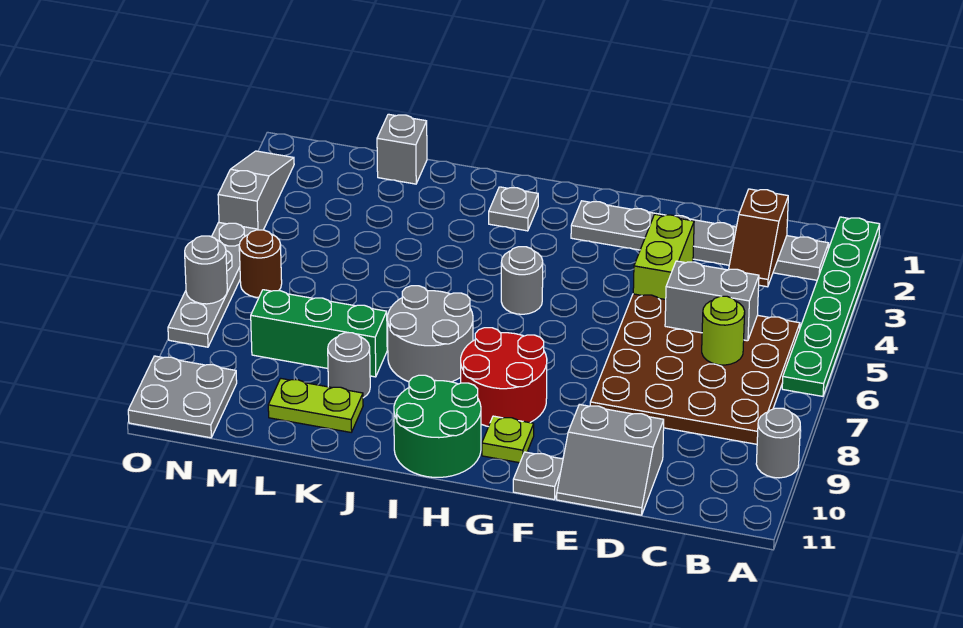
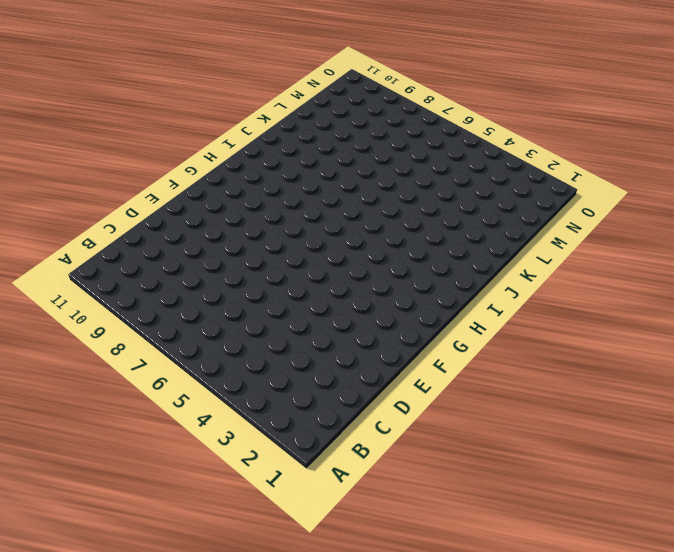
none -> green 1x6 plate [782,217,880,396]
none -> grey 1x1 round brick [756,408,800,478]
none -> grey 1x6 plate [571,201,829,280]

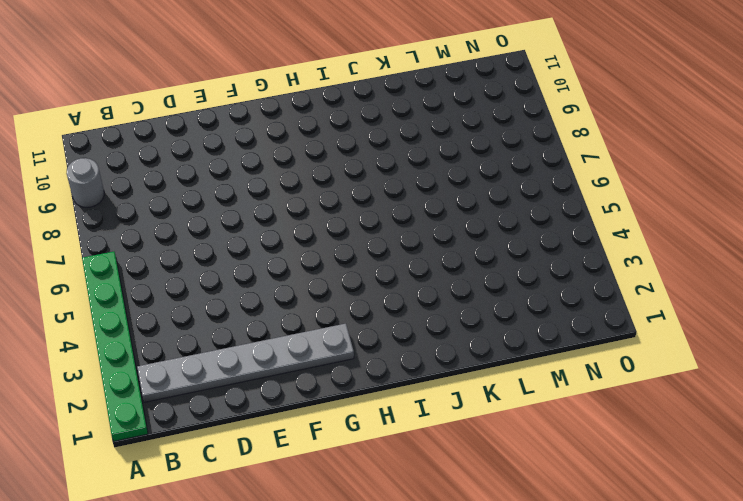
none -> brown 4x4 plate [590,294,800,444]
none -> grey 2x2 slope [557,404,664,515]
none -> lime 1x2 brick [633,214,694,300]

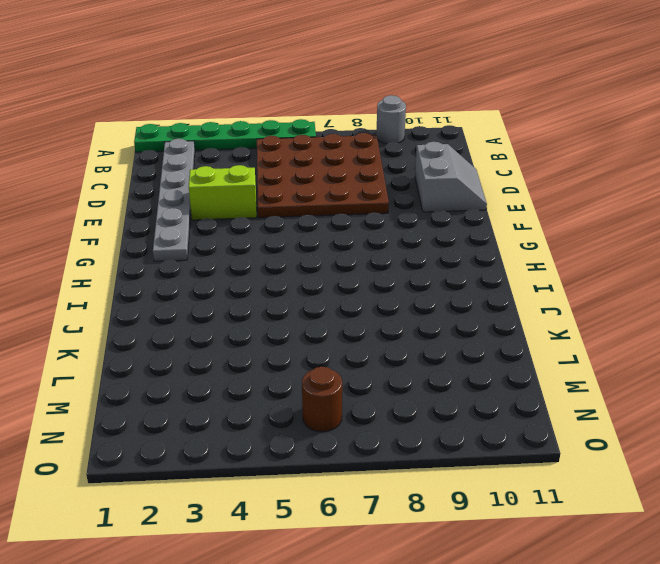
none -> grey 1x1 plate [513,452,563,500]
none -> red 2x2 round brick [461,328,547,427]
none -> lime 1x1 plate [482,416,534,463]

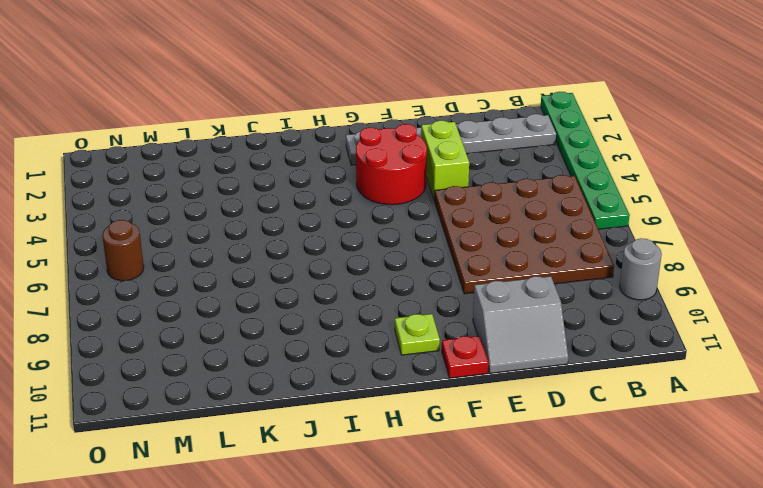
red 2x2 round brick [356,124,427,205] -> red 2x2 round brick moved to [461,328,547,427]
red 1x1 plate [442,336,488,378] -> grey 1x1 plate [513,452,563,500]
none -> grey 1x1 round brick [501,247,543,314]
none -> green 2x2 round brick [394,375,481,477]
none -> grey 1x1 plate [489,187,538,231]

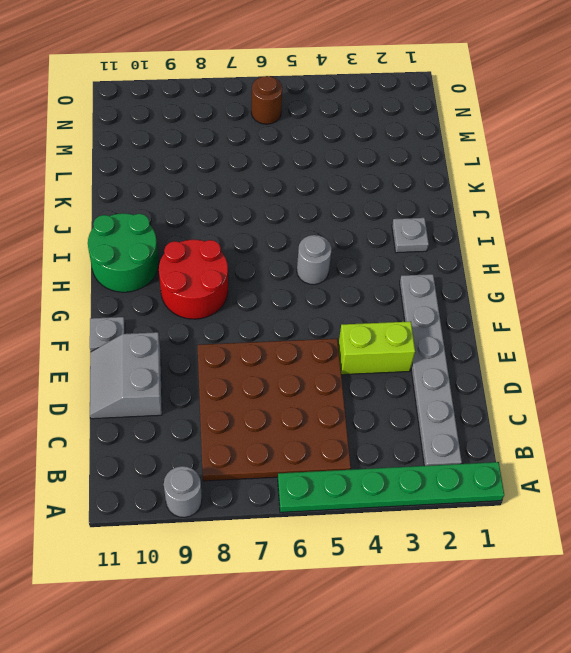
none -> lime 1x1 plate [482,416,534,463]
none -> grey 2x2 round brick [387,286,473,382]
none -> green 1x3 brick [251,290,387,377]

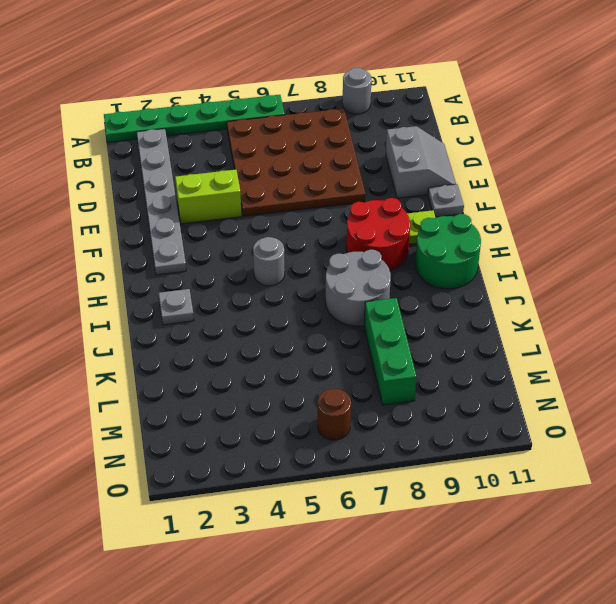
none -> grey 1x1 round brick [328,333,370,398]
none -> lime 1x2 plate [268,378,363,432]
none -> grey 1x1 brick [377,114,427,184]

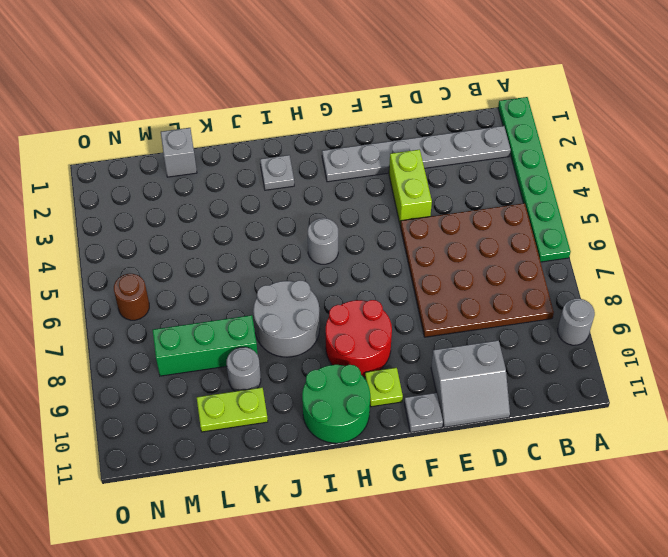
none -> grey 2x2 plate [128,356,237,438]
none -> grey 1x3 slope [218,151,294,230]
none -> grey 1x4 plate [168,223,257,347]

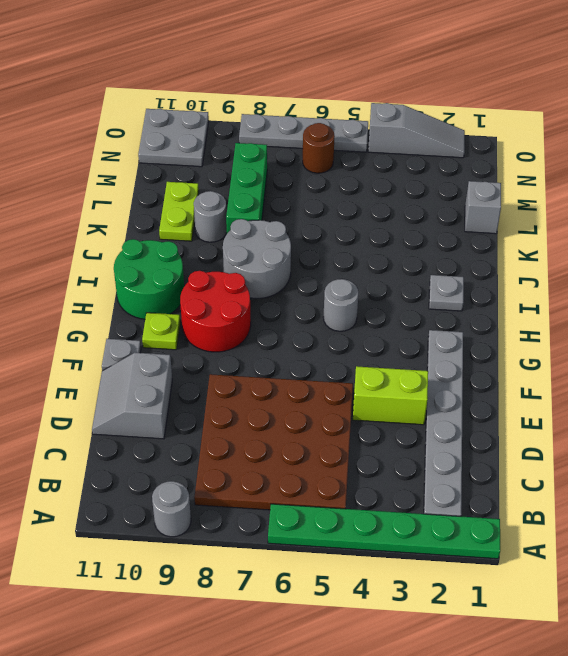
none -> brown 1x2 slope [729,189,788,287]
none -> grey 1x2 brick [665,261,759,341]
none -> lime 1x1 round brick [702,296,745,365]

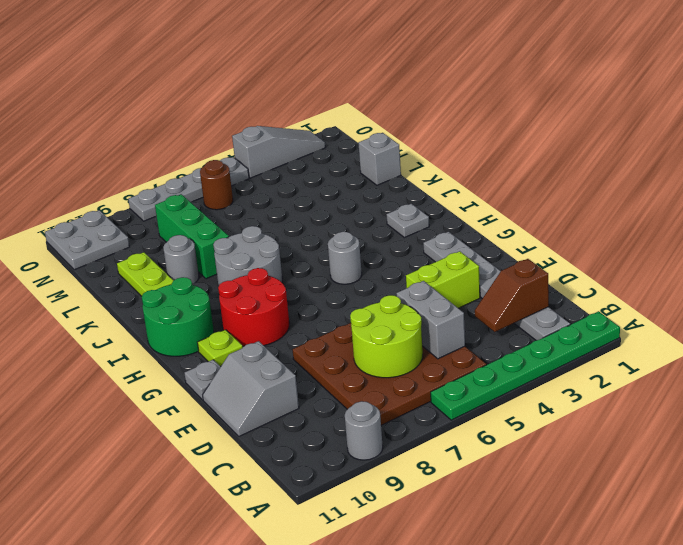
lime 2x2 round brick [350,295,423,378] -> lime 1x1 round brick [702,296,745,365]
none -> grey 1x1 round brick [185,236,227,304]

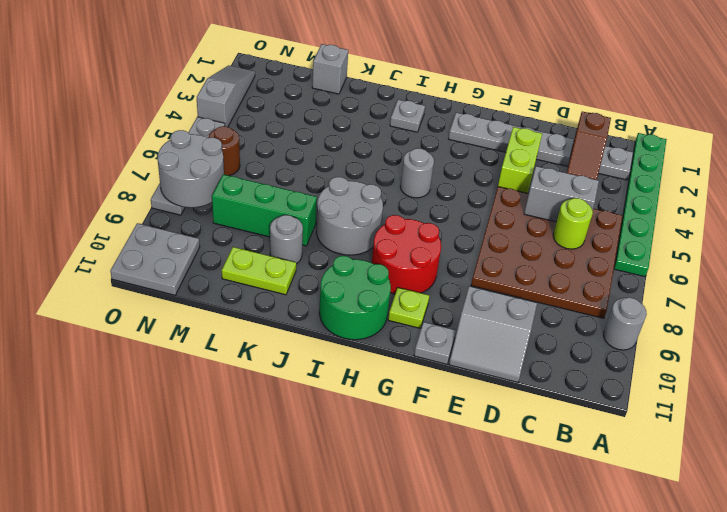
grey 2x2 round brick [158,130,224,208] -> grey 1x1 round brick [185,236,227,304]

